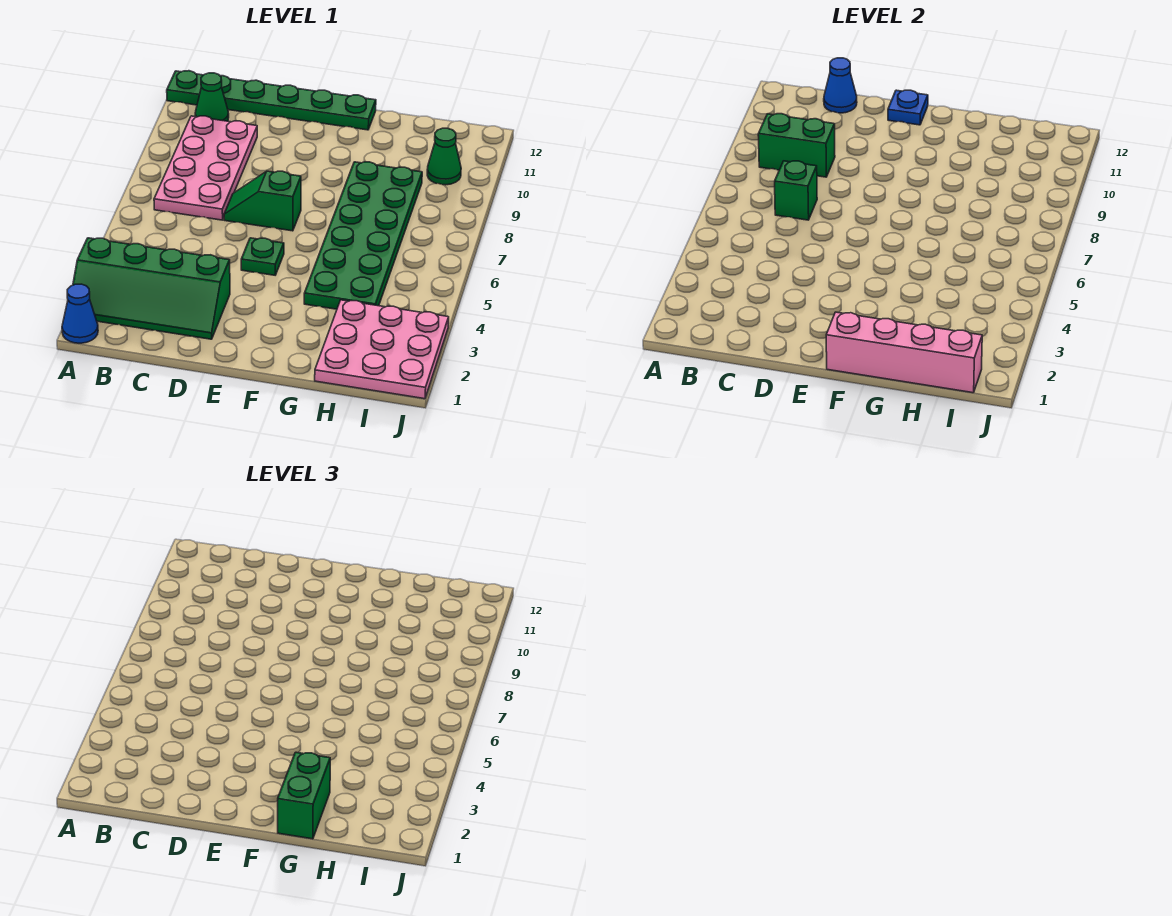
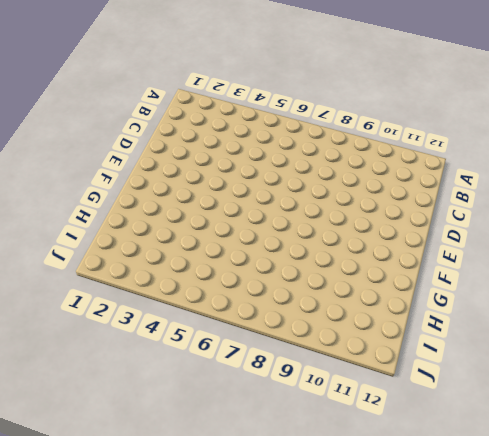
none -> blue 1x1 cone [62,284,98,343]
none -> green 2x4 slope [73,238,230,339]
none -> green 1x6 plate [167,71,376,130]

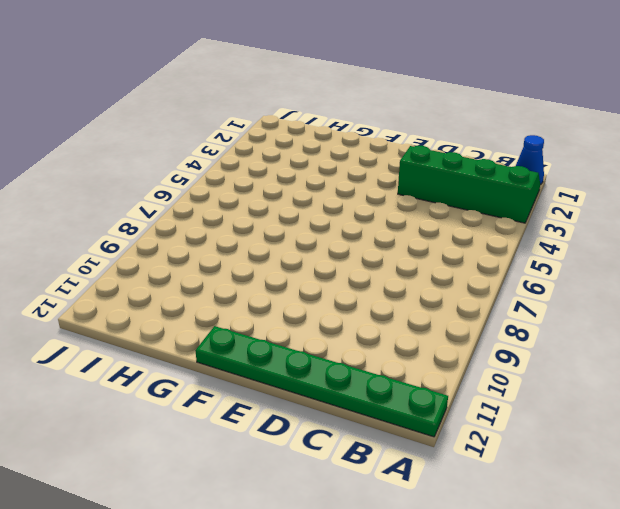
none -> pink 2x4 plate [154,116,257,220]
none -> green 1x1 cone [195,73,229,121]
none -> green 1x2 slope [224,171,301,231]

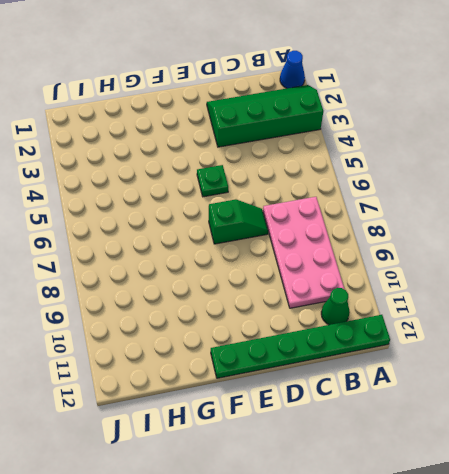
none -> green 2x6 plate [304,162,422,309]
none -> pink 3x3 plate [315,300,449,399]
none -> green 1x1 cone [427,128,461,185]

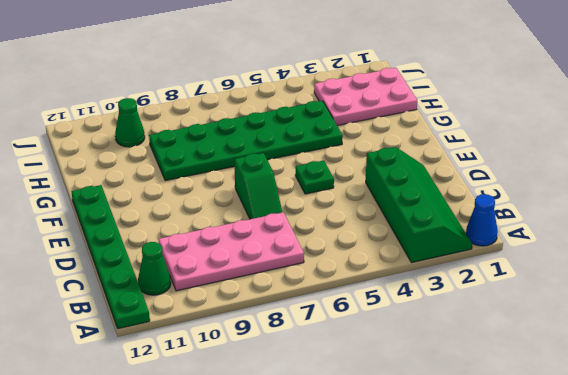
pink 2x3 plate [314,68,417,126] -> pink 3x3 plate [315,300,449,399]
none -> green 1x2 brick [758,114,835,177]
none -> green 1x1 brick [775,161,817,220]
none -> blue 1x1 cone [824,58,857,113]

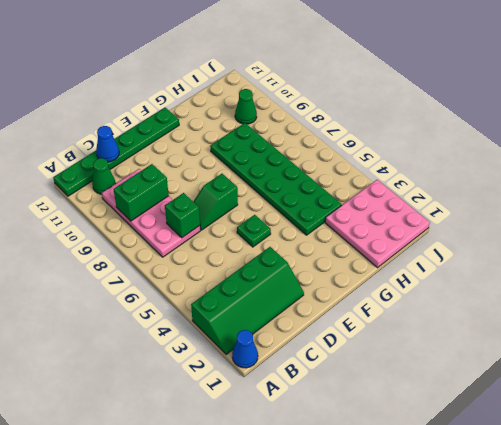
none -> blue 1x1 plate [888,90,928,125]
none -> pink 1x4 brick [826,312,982,393]
none -> green 1x2 brick [278,752,330,839]

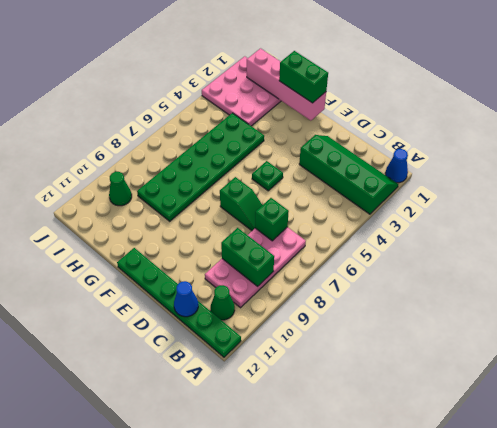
green 1x2 brick [279,51,328,103] -> green 1x2 brick turned to [278,752,330,839]
none -> blue 1x1 plate [888,90,928,125]

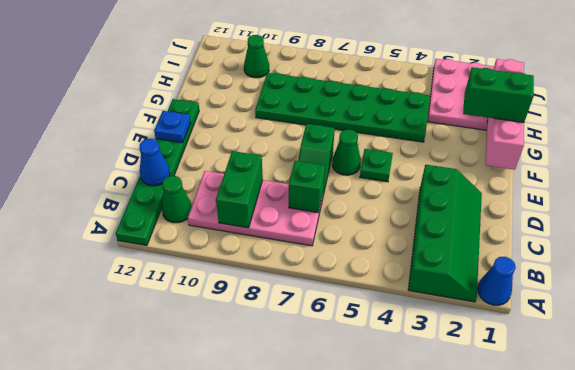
green 1x1 cone [332,129,361,175] -> none

